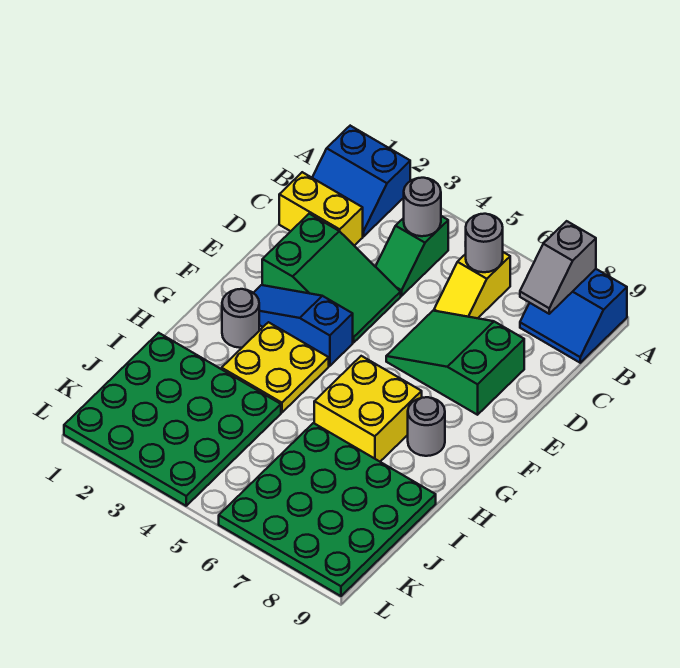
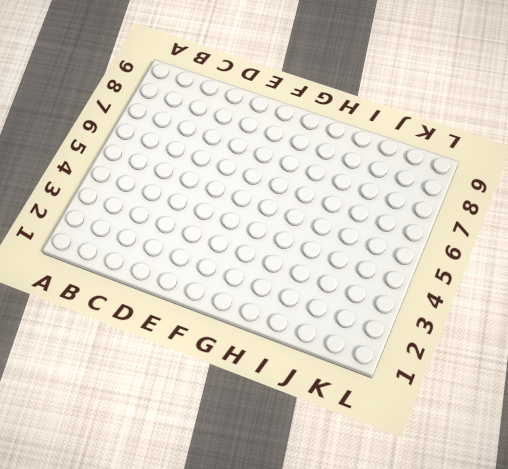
none -> blue 2x2 slope [312,126,410,236]
none -> blue 2x2 slope [520,269,627,363]
none -> green 1x2 slope [376,216,448,296]

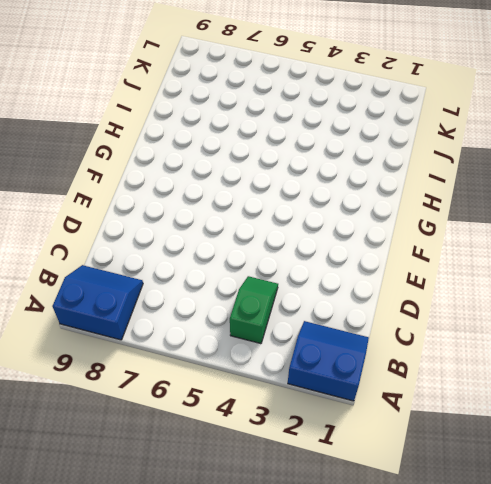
none -> yellow 1x2 slope [434,252,510,318]
none -> yellow 1x2 brick [279,172,363,246]
none -> green 2x3 slope [262,214,401,342]

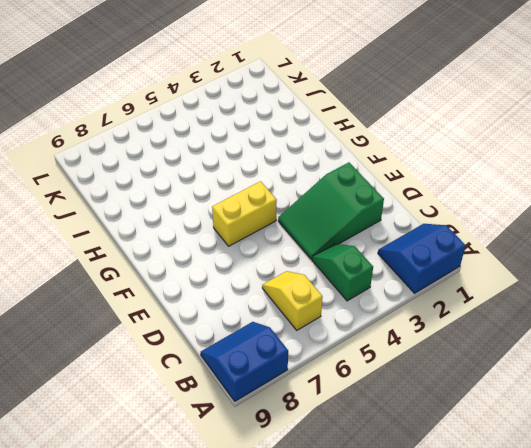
yellow 1x2 brick [212,181,277,246] -> yellow 1x2 brick moved to [279,172,363,246]
none -> green 2x3 slope [386,311,524,415]
none -> blue 1x3 slope [254,285,353,366]
none -> grey 1x1 round brick [222,289,259,348]

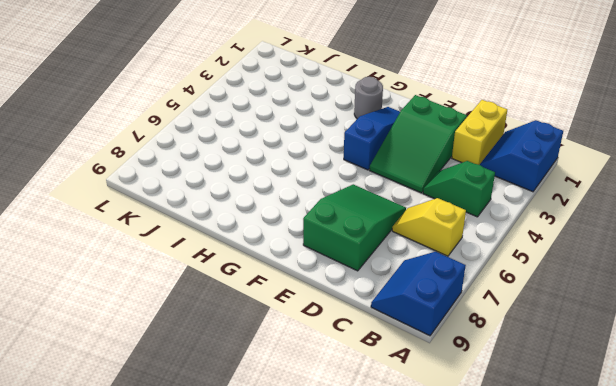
none -> yellow 2x2 plate [222,322,329,413]
none -> yellow 2x2 brick [314,356,422,461]
none -> grey 1x1 round brick [408,397,445,456]

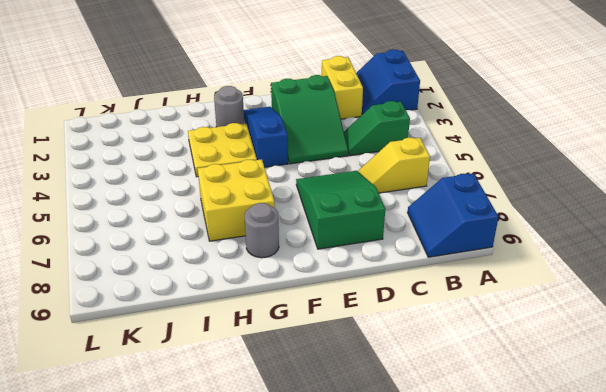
none -> green 4x4 plate [64,333,281,506]
none -> green 4x4 plate [219,423,436,596]
none -> grey 1x2 slope [520,221,596,314]

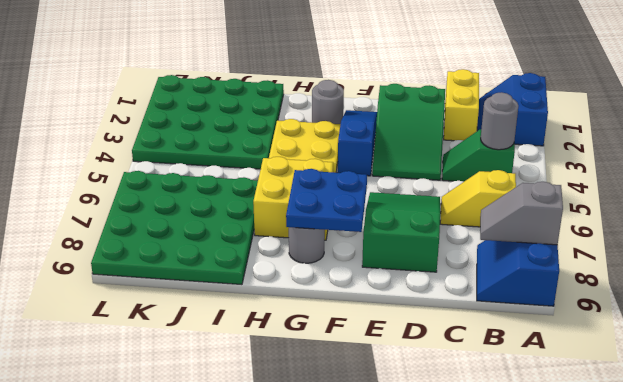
blue 2x2 plate [286,169,367,232] -> none
none -> grey 1x1 round brick [466,214,503,272]

